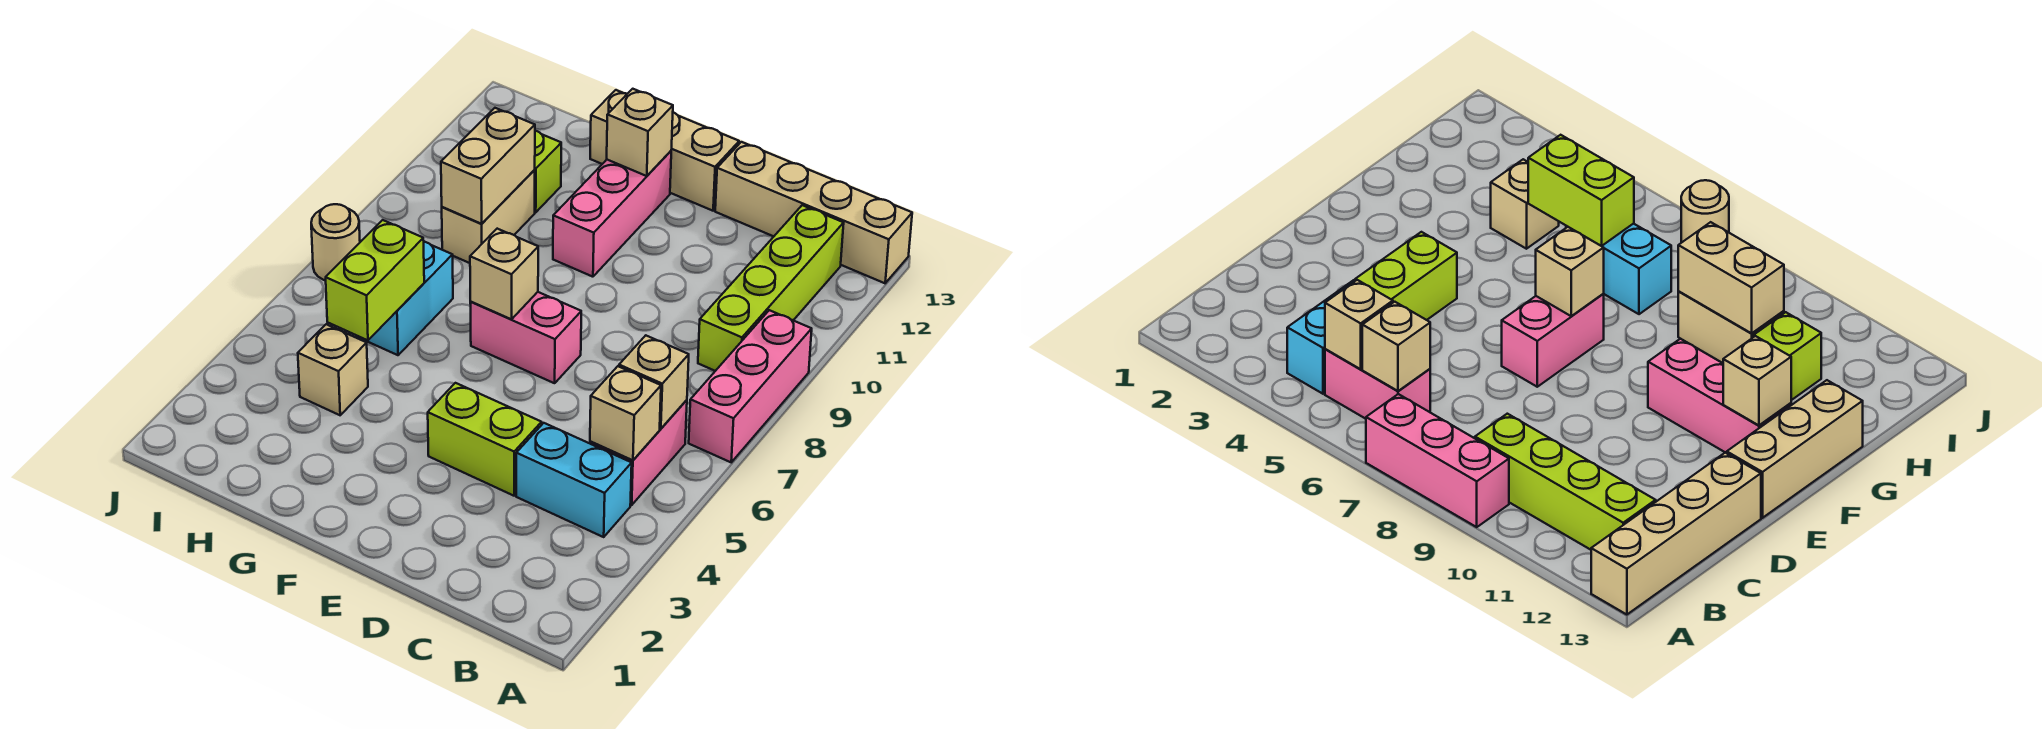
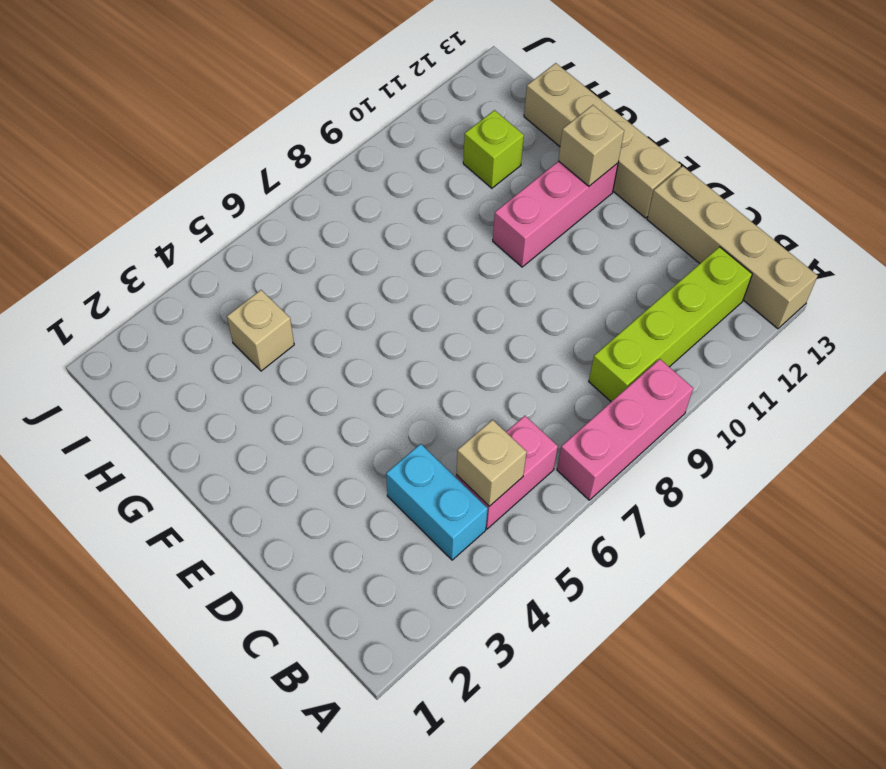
tan 1x4 brick [524,63,681,218] -> tan 1x3 brick [590,90,739,211]
none -> lime 1x2 brick [428,383,542,496]
none -> pink 1x2 brick [470,292,581,383]
none -> cyan 1x2 brick [358,242,453,355]

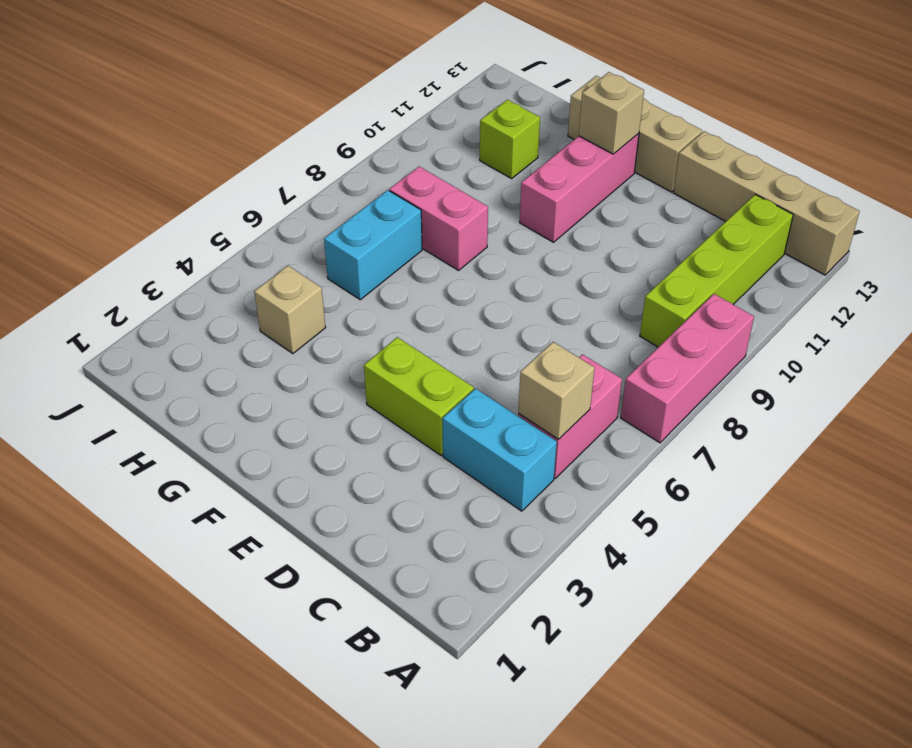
pink 1x2 brick [389,167,488,270] -> pink 1x2 brick moved to [470,292,581,383]
none -> tan 1x2 brick [442,170,535,263]
none -> tan 1x1 round brick [311,204,360,281]
none -> tan 1x1 brick [619,336,689,429]

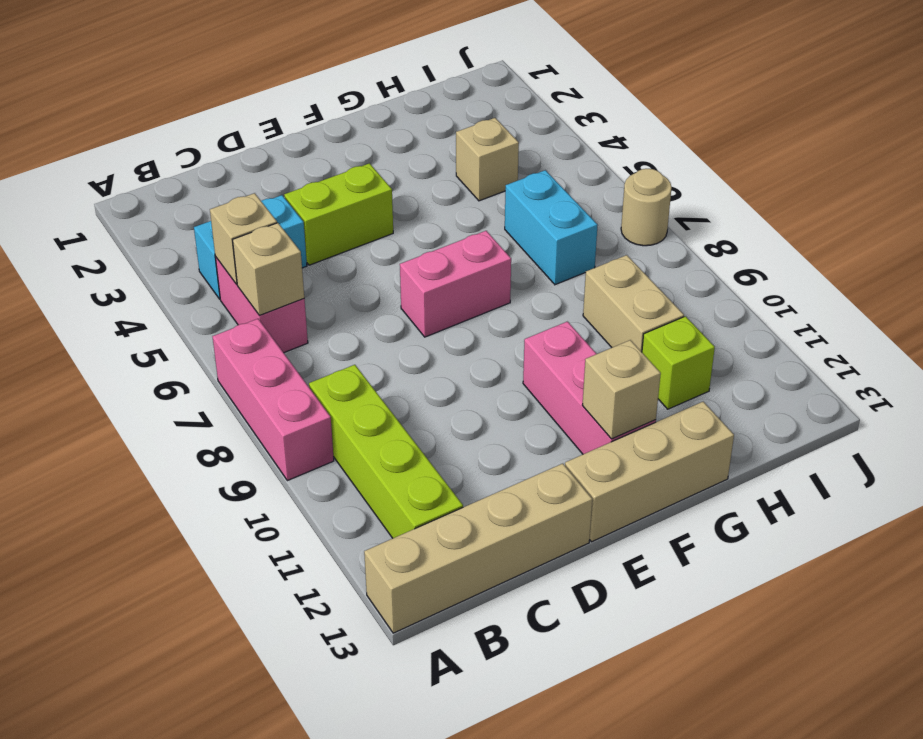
none -> tan 1x1 brick [470,229,538,319]
none -> lime 1x2 brick [326,220,424,340]
none -> tan 1x2 brick [441,108,535,224]

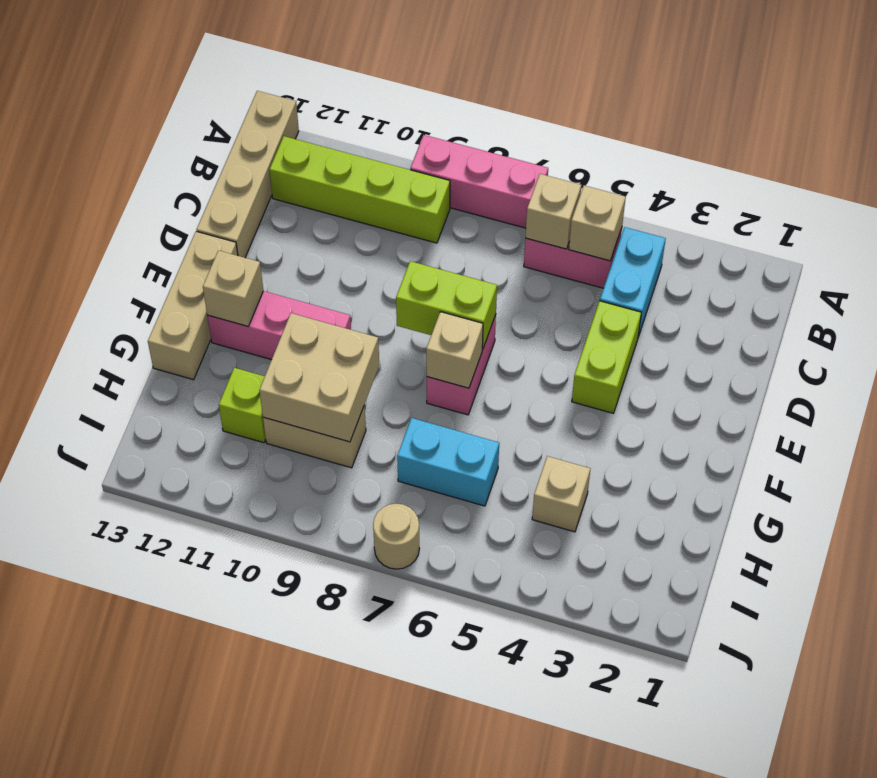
lime 1x2 brick [396,261,497,349] -> lime 1x2 brick moved to [326,220,424,340]
tan 2x2 brick [259,313,379,442] -> tan 1x2 brick [441,108,535,224]

